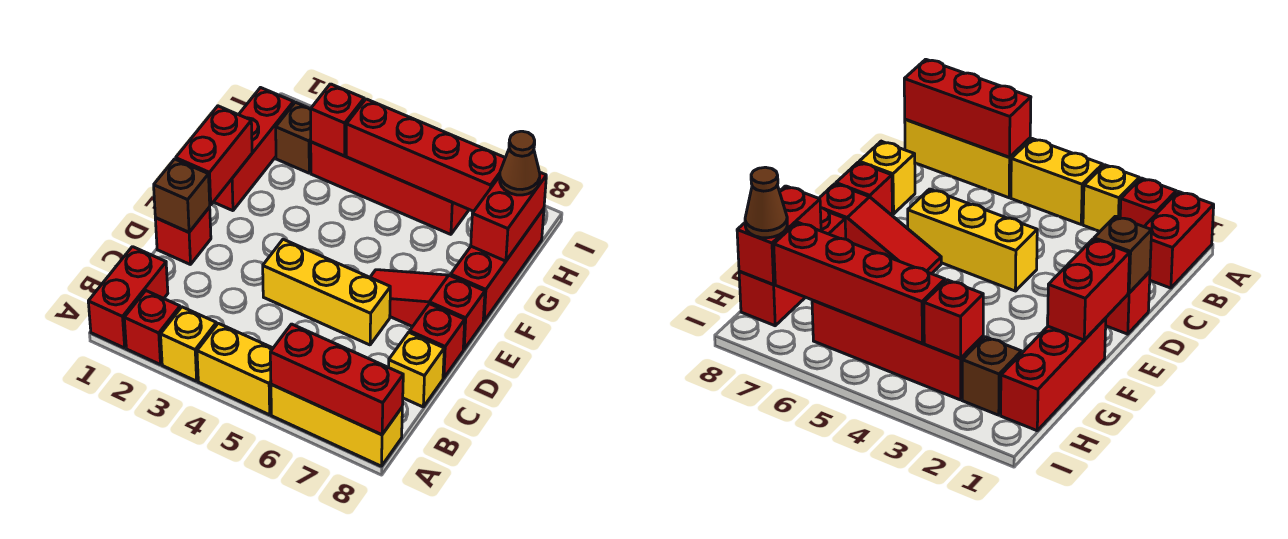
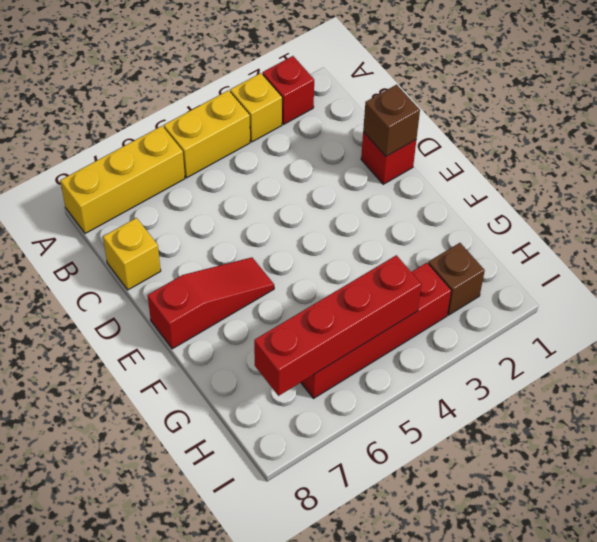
none -> red 1x2 brick [88,247,168,348]
none -> yellow 1x3 brick [263,239,390,345]
none -> red 1x1 brick [410,304,465,378]

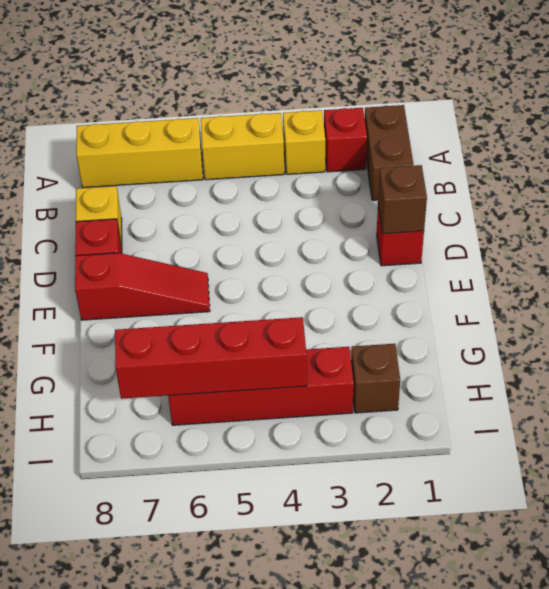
brown 1x2 brick [365,105,413,200] -> red 1x2 brick [88,247,168,348]
none -> yellow 1x3 brick [263,239,390,345]
none -> red 1x3 brick [214,88,294,211]
none -> red 1x3 brick [451,209,544,321]

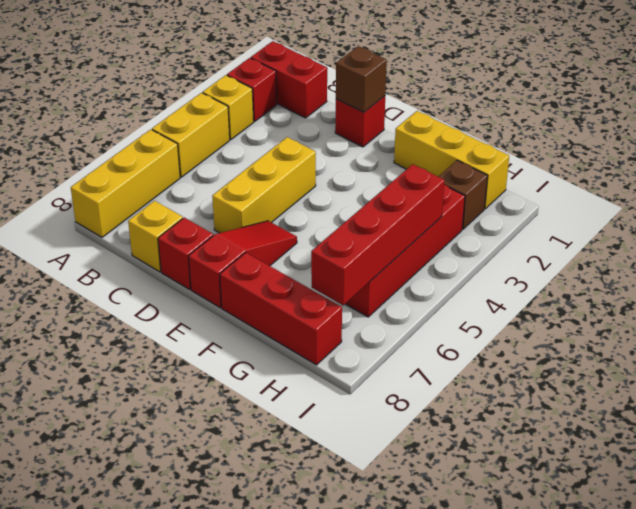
yellow 1x3 brick [394,111,509,209] -> red 1x3 brick [214,88,294,211]
none -> red 1x3 brick [270,324,403,435]
none -> red 1x2 brick [176,106,252,205]
none -> red 1x2 brick [471,173,546,261]

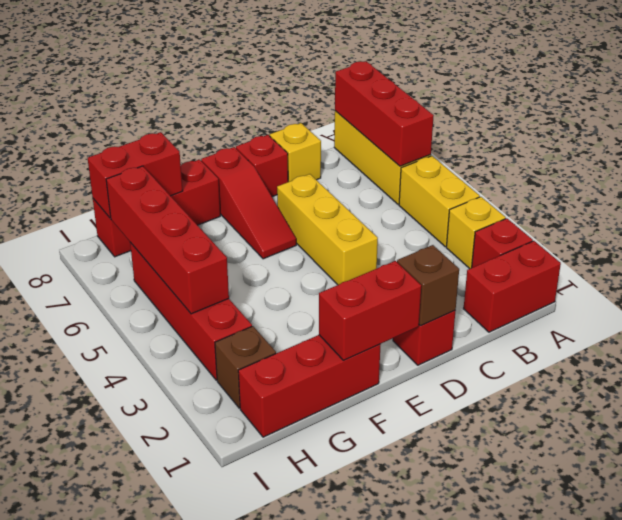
none -> red 1x1 brick [311,84,364,156]
none -> brown 1x1 cone [500,131,540,195]

